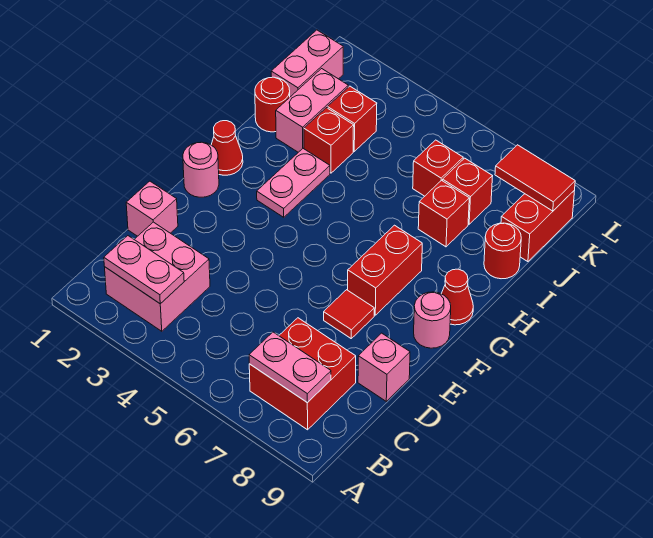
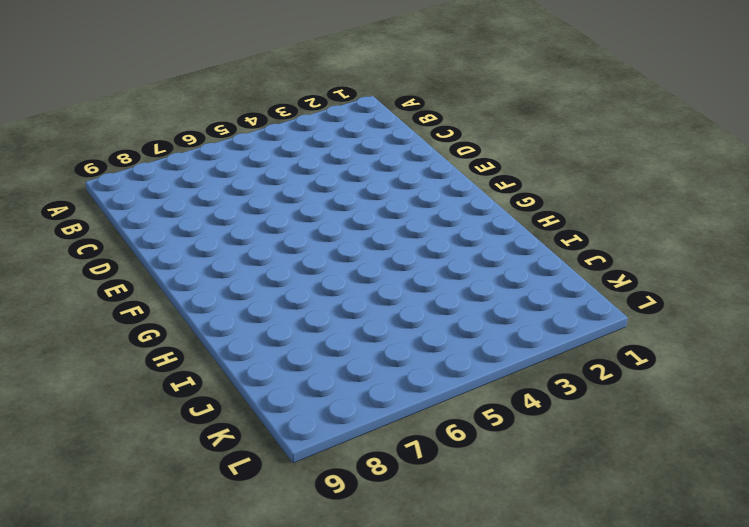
none -> pink 2x2 brick [105,222,210,331]
none -> red 2x2 brick [249,318,356,430]
none -> pink 1x1 brick [126,181,178,236]

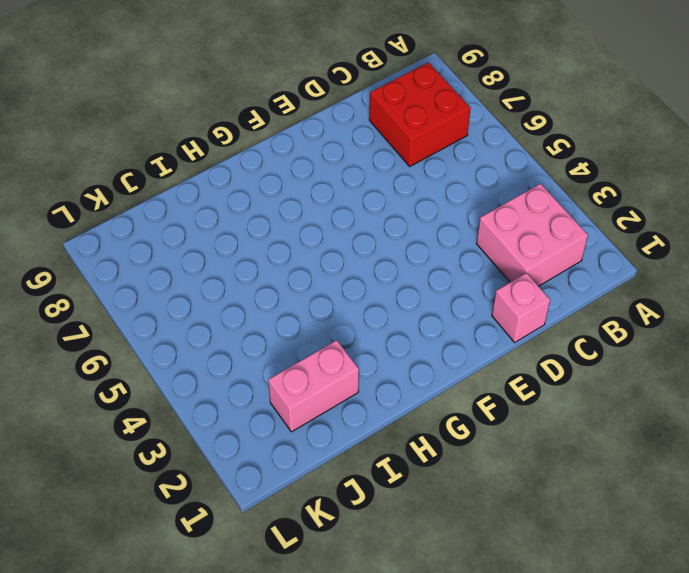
none -> pink 1x1 brick [358,333,410,401]
none -> red 1x1 tile [324,290,374,338]
none -> pink 1x1 round brick [183,142,219,197]

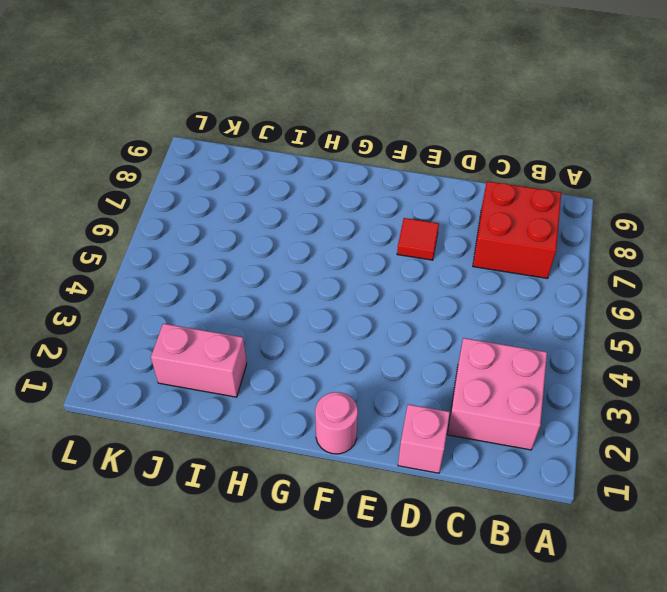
none -> pink 1x1 brick [358,333,410,401]
none -> red 1x2 brick [348,225,422,315]
none -> pink 1x1 round brick [414,292,451,348]

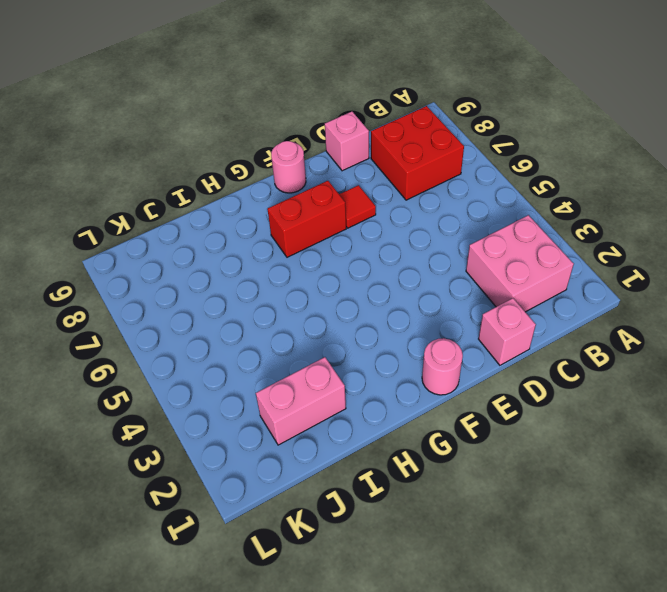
none -> red 1x1 cone [211,121,243,175]
none -> pink 1x2 plate [257,149,330,217]
none -> red 1x1 cone [441,269,473,325]

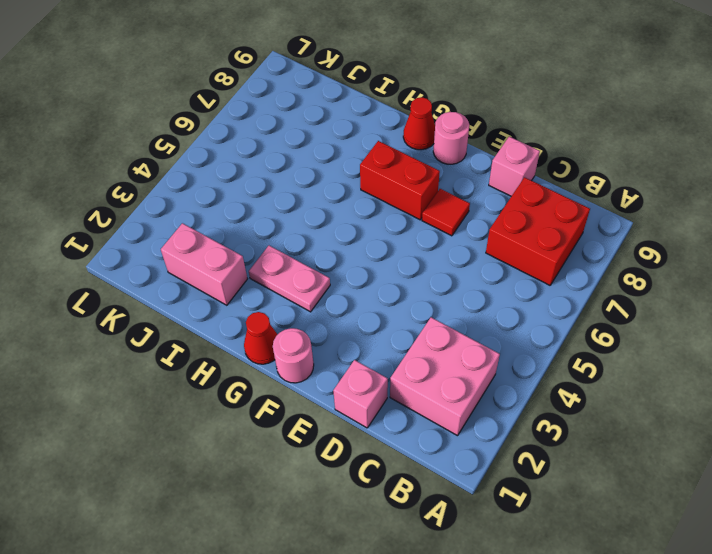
none -> red 1x1 round brick [255,77,290,132]
none -> red 1x1 brick [304,108,354,173]
none -> red 1x1 brick [418,180,469,247]

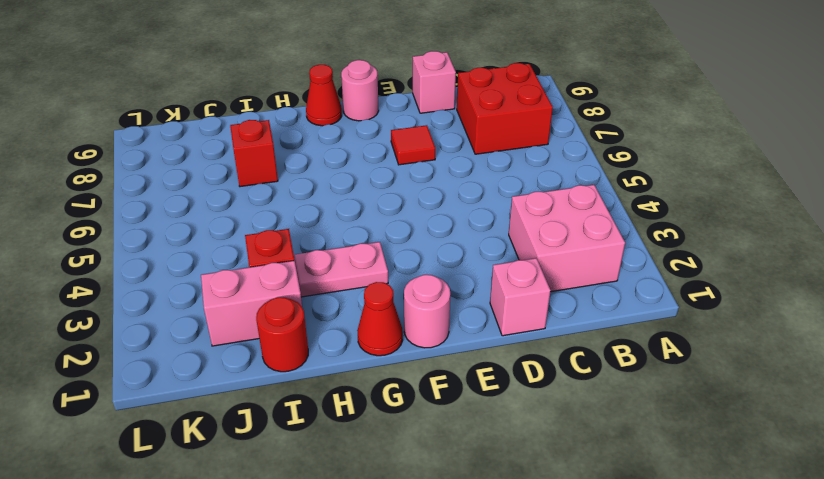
none -> red 1x2 brick [348,225,422,315]
none -> red 1x1 round brick [484,223,521,279]
none -> pink 1x2 brick [271,30,343,97]

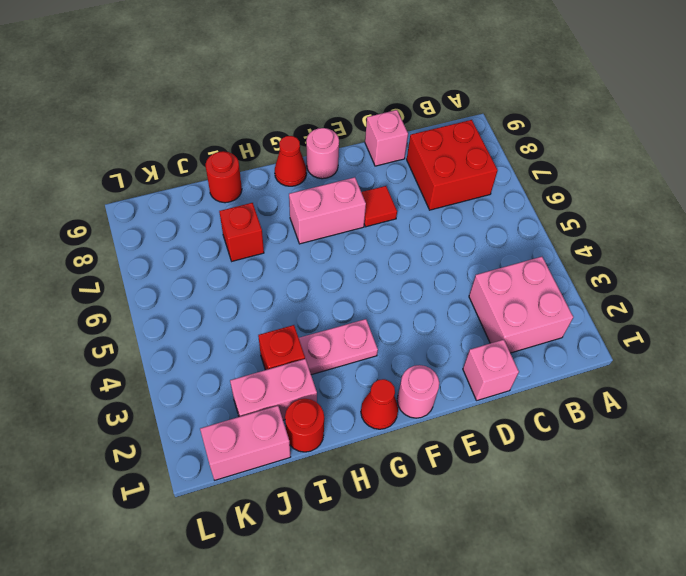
pink 1x2 brick [289,177,366,244] -> red 1x2 brick [348,225,422,315]
none -> red 1x1 brick [328,86,377,151]
none -> red 1x1 brick [413,140,463,196]
none -> red 1x1 brick [443,158,493,224]

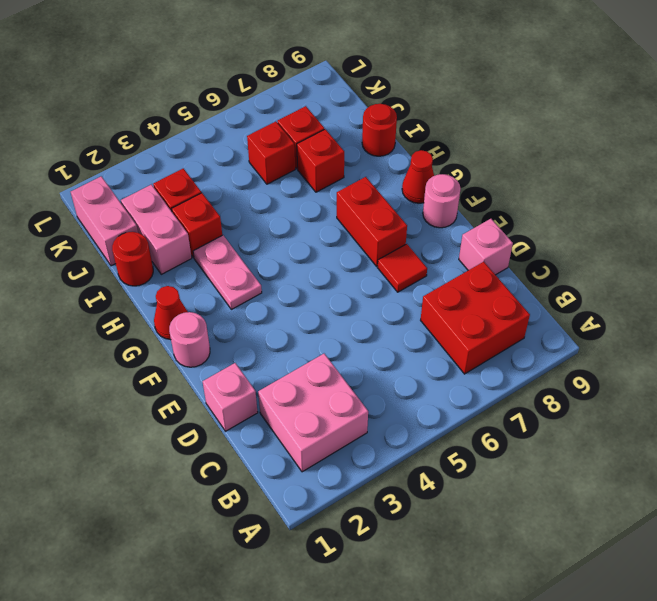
none -> red 1x2 brick [501,190,575,262]
none -> pink 1x2 plate [104,236,184,304]
none -> pink 1x2 plate [249,332,331,403]

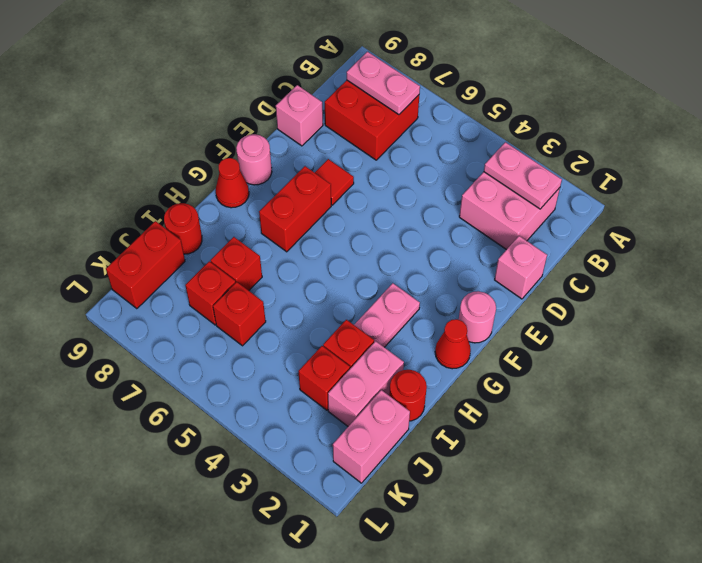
none -> red 1x2 tile [495,145,575,211]

